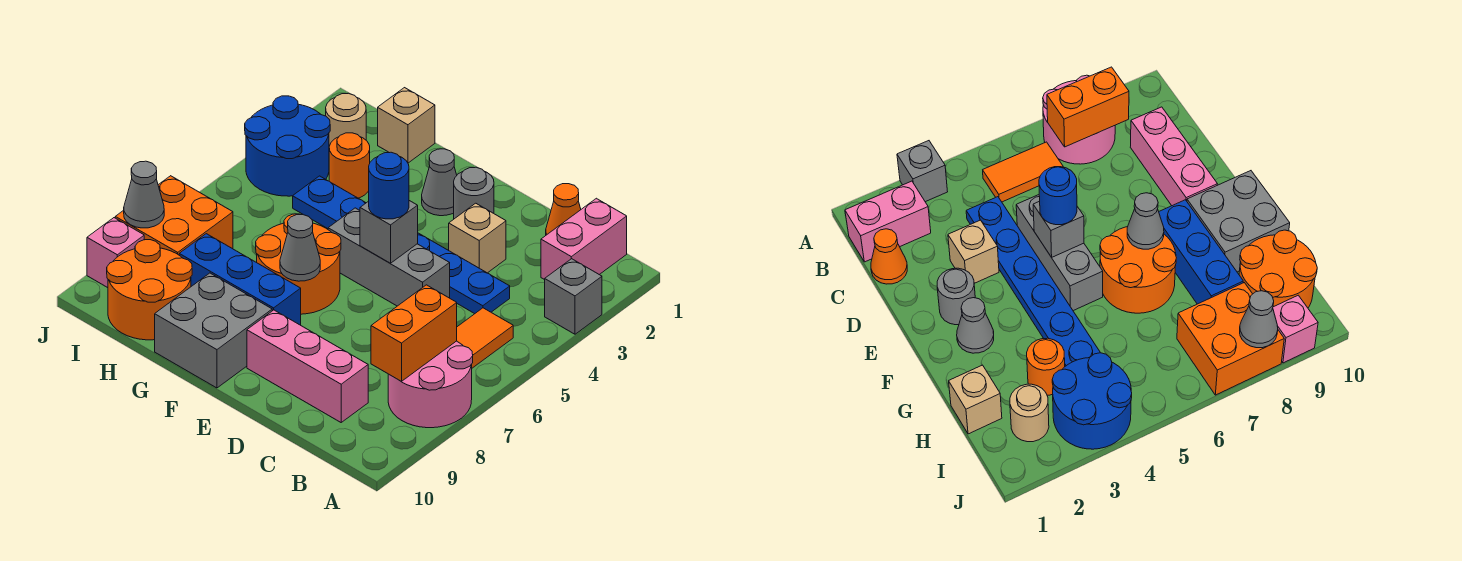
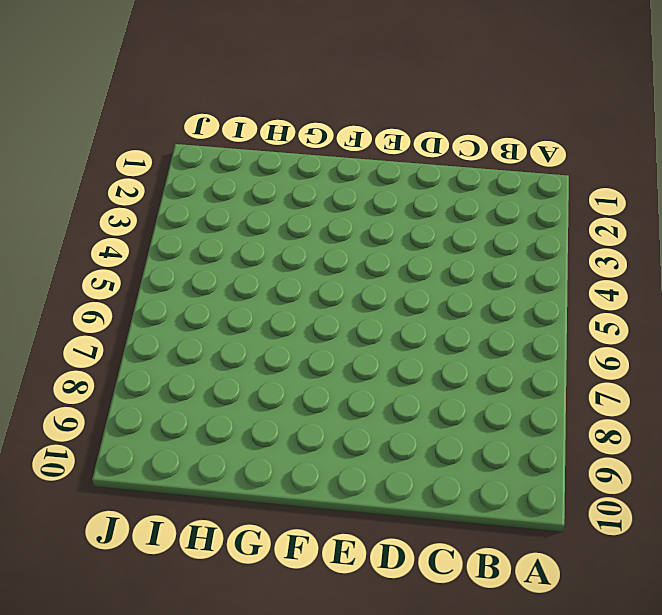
none -> grey 1x1 brick [545,259,602,334]
none -> pink 2x2 round brick [388,341,473,428]
none -> pink 1x2 brick [541,198,627,280]

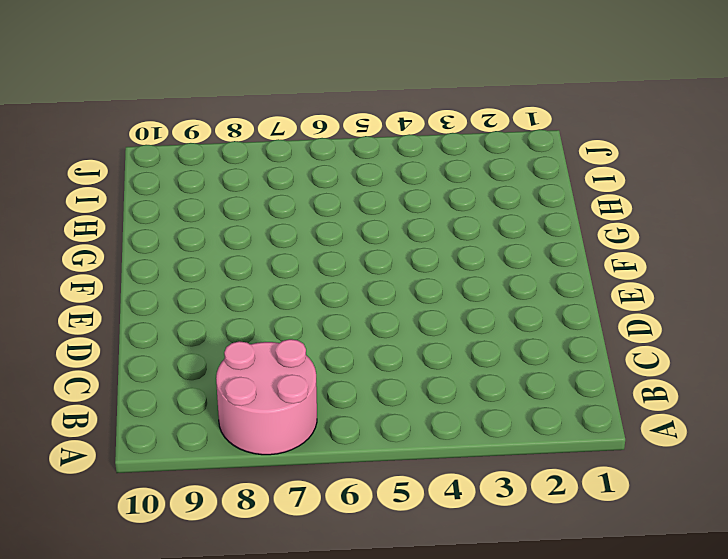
none -> grey 1x1 brick [545,259,602,334]
none -> pink 1x2 brick [541,198,627,280]
none -> orange 1x2 tile [457,308,513,368]

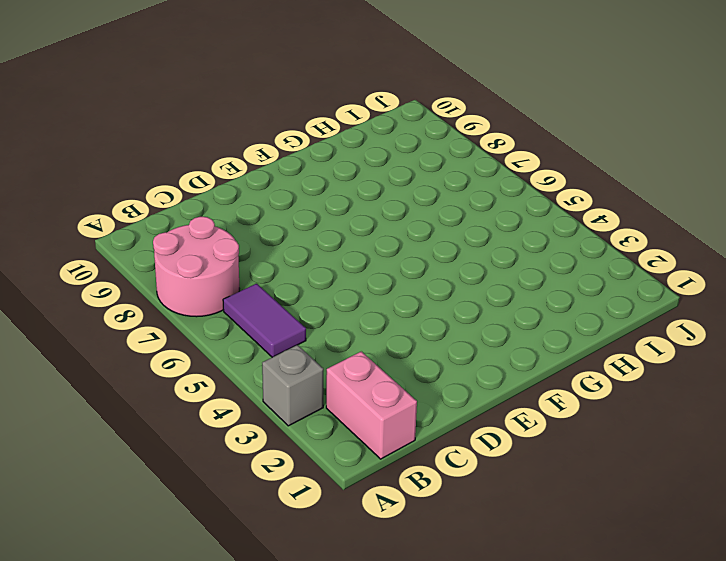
purple 1x2 tile [223,284,306,357] -> orange 1x2 tile [457,308,513,368]
none -> orange 1x1 cone [546,184,581,235]
none -> blue 1x6 plate [293,176,510,314]
none -> pink 1x3 brick [247,310,368,422]

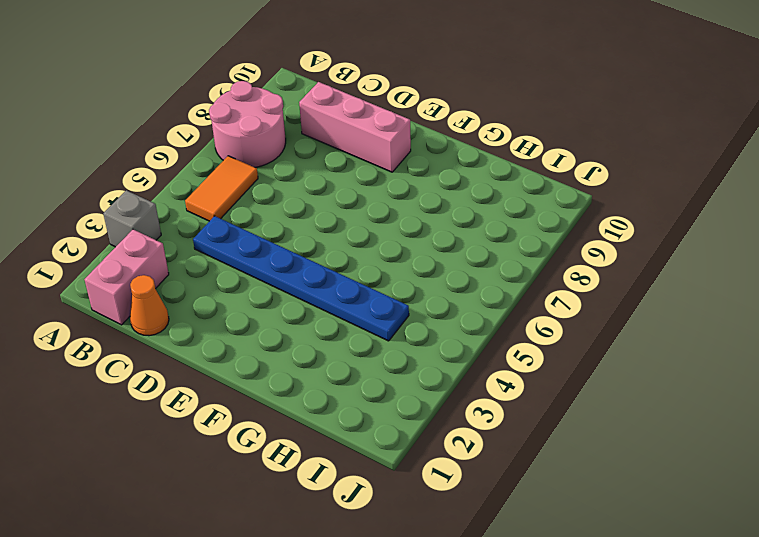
none -> tan 1x1 brick [449,203,506,273]
none -> grey 1x3 brick [328,208,450,306]
none -> grey 1x1 round brick [454,167,494,219]

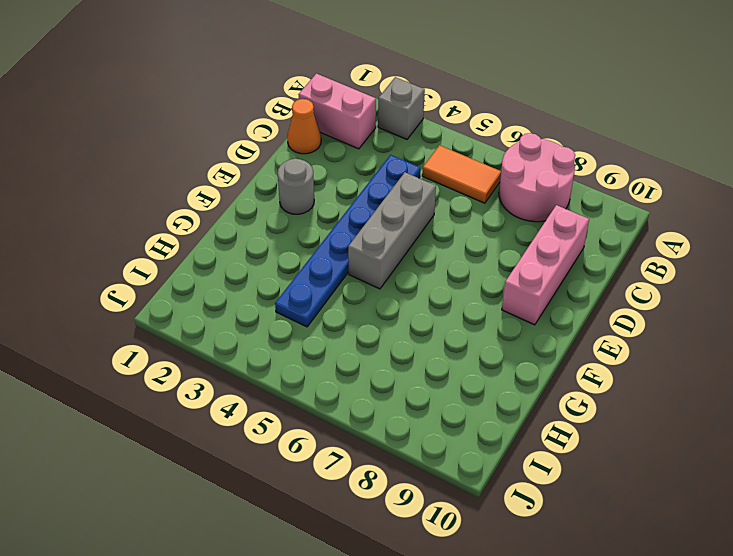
none -> tan 1x1 brick [449,203,506,273]
none -> grey 1x1 cone [422,149,457,216]
none -> orange 2x2 round brick [256,214,341,314]

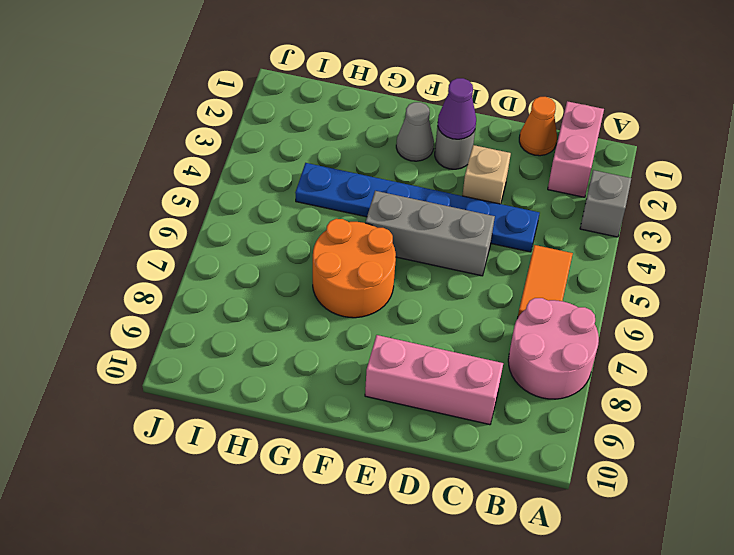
purple 1x1 cone [438,78,476,139] -> none
none -> blue 1x3 brick [179,234,301,325]
none -> grey 2x2 brick [155,273,272,388]
none -> tan 1x1 brick [378,88,435,163]

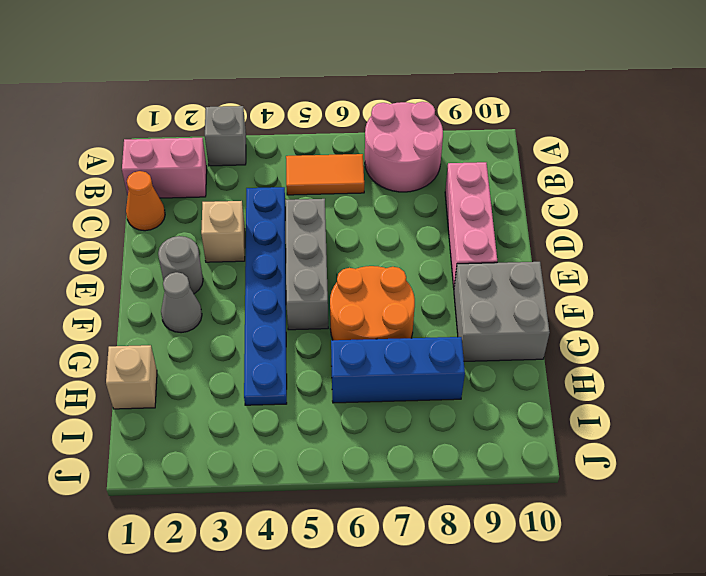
blue 1x3 brick [331,337,465,403] -> blue 1x3 brick turned to [179,234,301,325]
none -> orange 1x1 round brick [329,133,370,198]
none -> orange 2x2 round brick [107,240,192,340]
none -> tan 1x1 round brick [326,93,366,146]

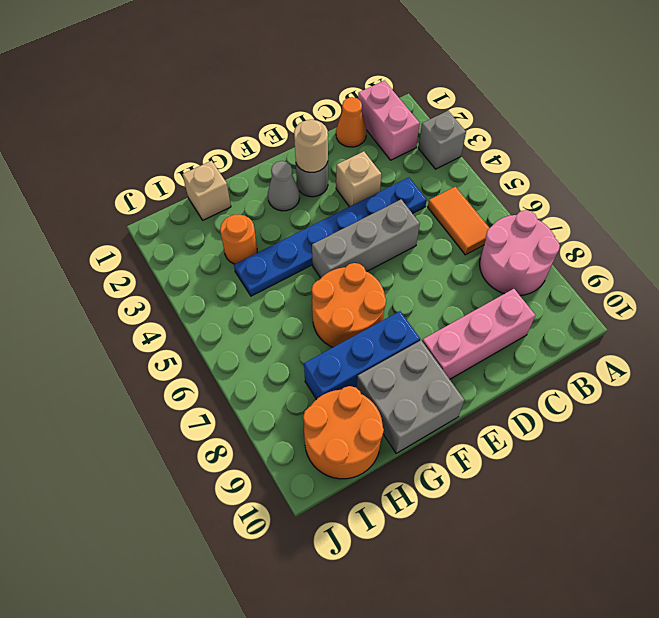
tan 1x1 round brick [294,120,328,173] -> tan 1x1 round brick moved to [326,93,366,146]
none -> blue 2x2 round brick [245,96,330,196]
none -> orange 2x2 brick [115,176,233,255]
none -> pink 1x1 brick [87,218,144,288]

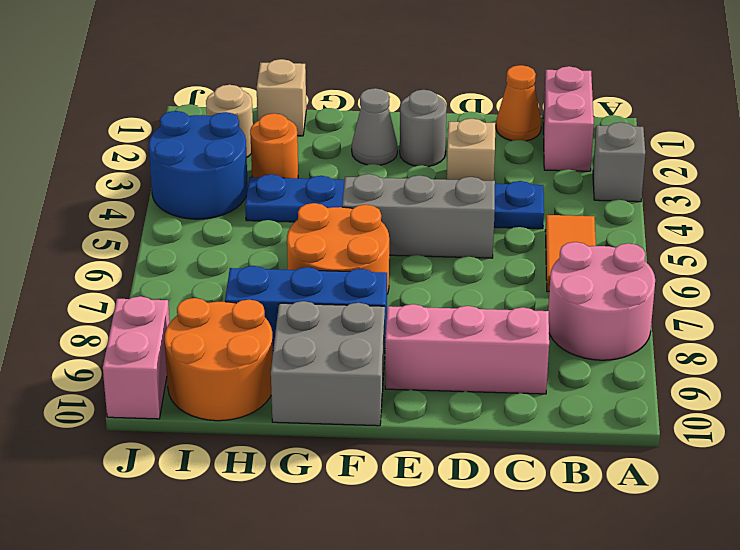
pink 1x2 brick [103,296,170,419] -> pink 1x1 brick [87,218,144,288]
none -> orange 2x2 brick [115,176,233,255]
none -> orange 1x2 brick [371,285,457,381]
none -> grey 1x1 brick [360,201,418,263]

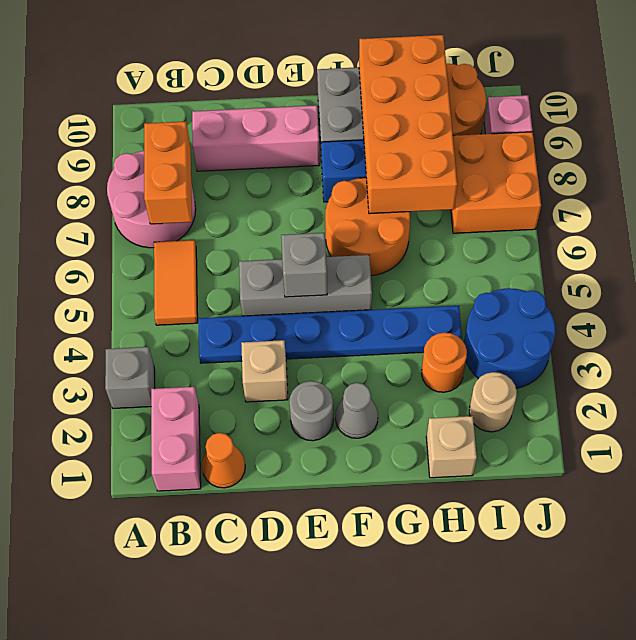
orange 2x4 brick [359,35,457,214] -> none
none -> grey 1x1 cone [280,215,320,281]
none -> grey 1x1 cone [124,161,164,228]
none -> blue 1x1 round brick [369,152,409,219]

